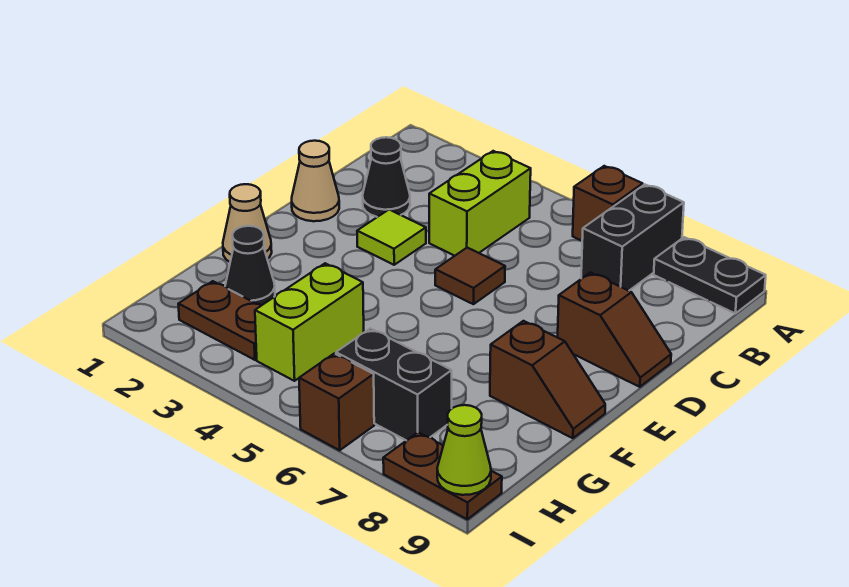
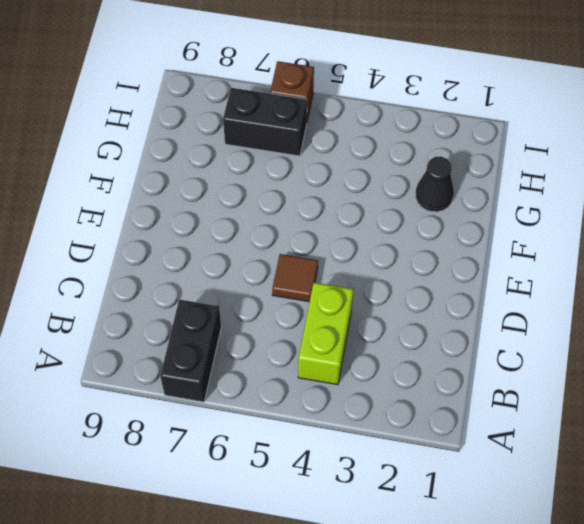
none -> brown 1x1 brick [573,166,643,241]
none -> black 1x2 plate [654,237,766,313]
none -> black 1x1 cone [362,137,410,217]

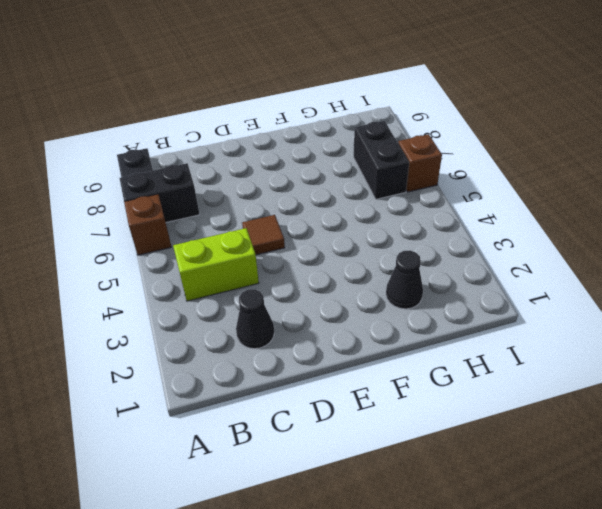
none -> tan 1x1 cone [292,141,339,221]
none -> lime 1x1 tile [357,209,426,265]
none -> brown 1x2 slope [558,272,671,387]

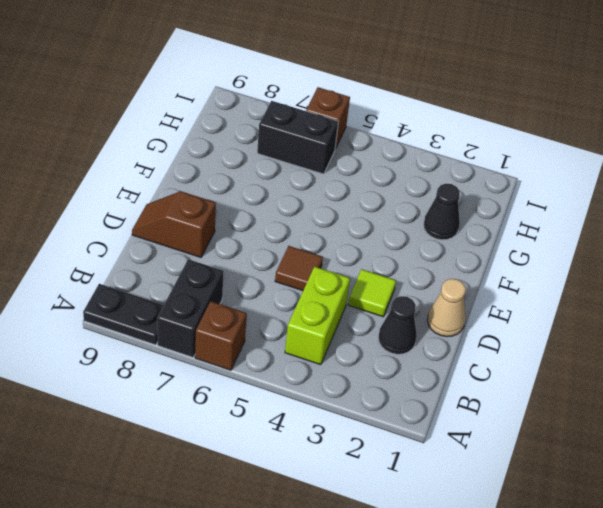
none -> tan 1x1 cone [223,184,272,262]
none -> brown 1x2 slope [490,321,605,438]
none -> lime 1x2 brick [255,263,364,381]

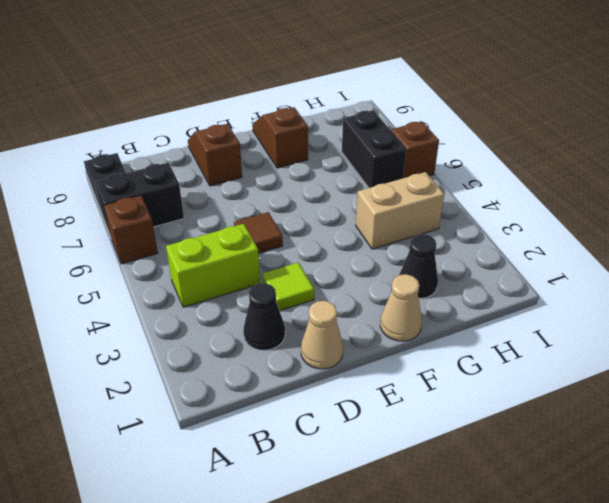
tan 1x2 brick [356,172,444,249] -> lime 1x2 brick [255,263,364,381]
none -> brown 1x2 plate [178,281,262,360]
none -> brown 1x2 plate [383,432,502,519]
none -> lime 1x1 cone [437,405,491,495]

